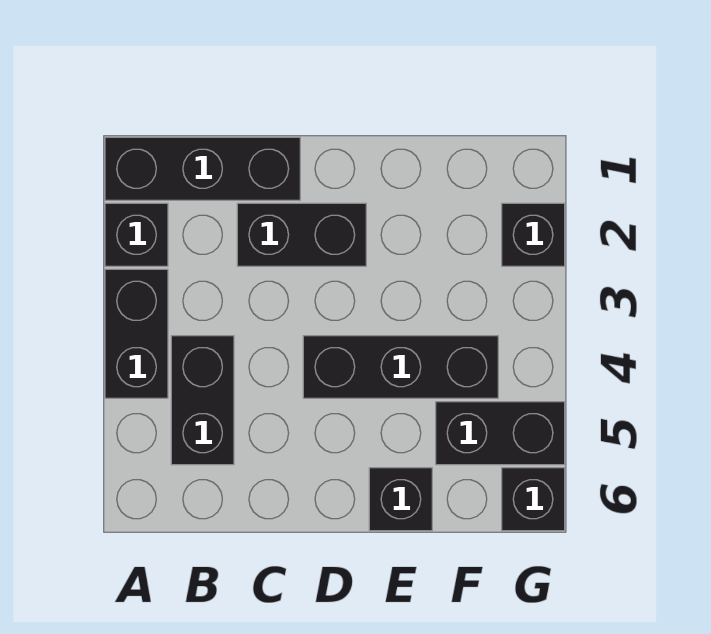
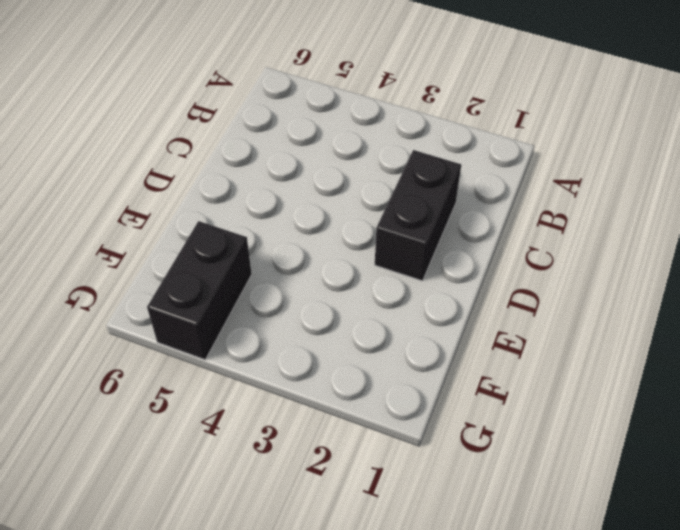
none -> black 1x3 brick [105,137,300,200]
none -> black 1x1 brick [105,203,168,266]

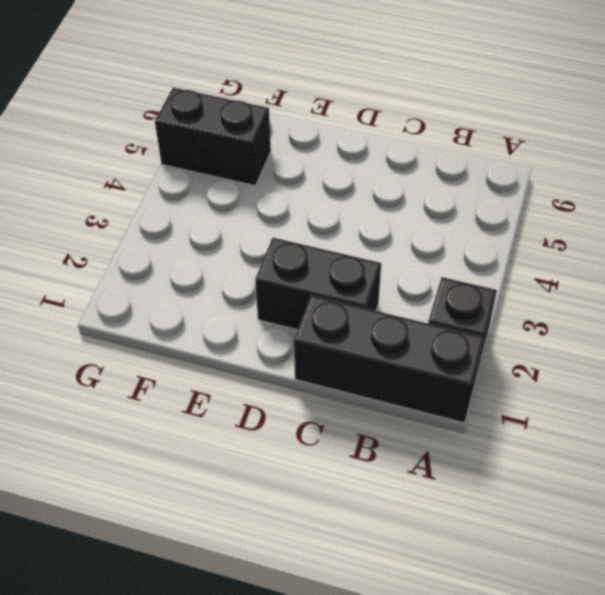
none -> black 1x2 brick [105,269,168,398]
none -> black 1x2 brick [171,336,234,465]

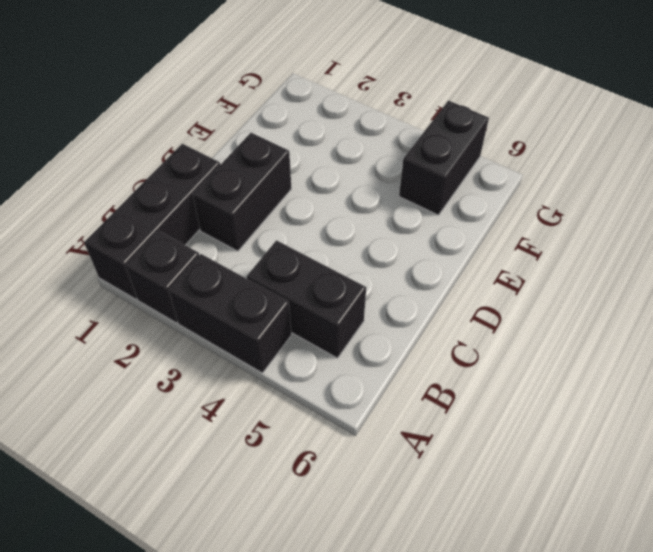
none -> black 1x3 brick [303,336,498,398]
none -> black 1x1 brick [369,468,432,531]

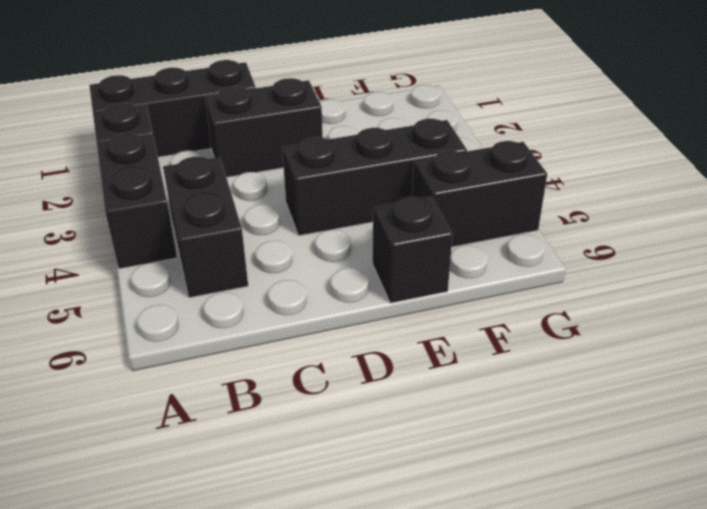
none -> black 1x1 brick [502,203,565,266]
none -> black 1x1 brick [502,468,565,531]

